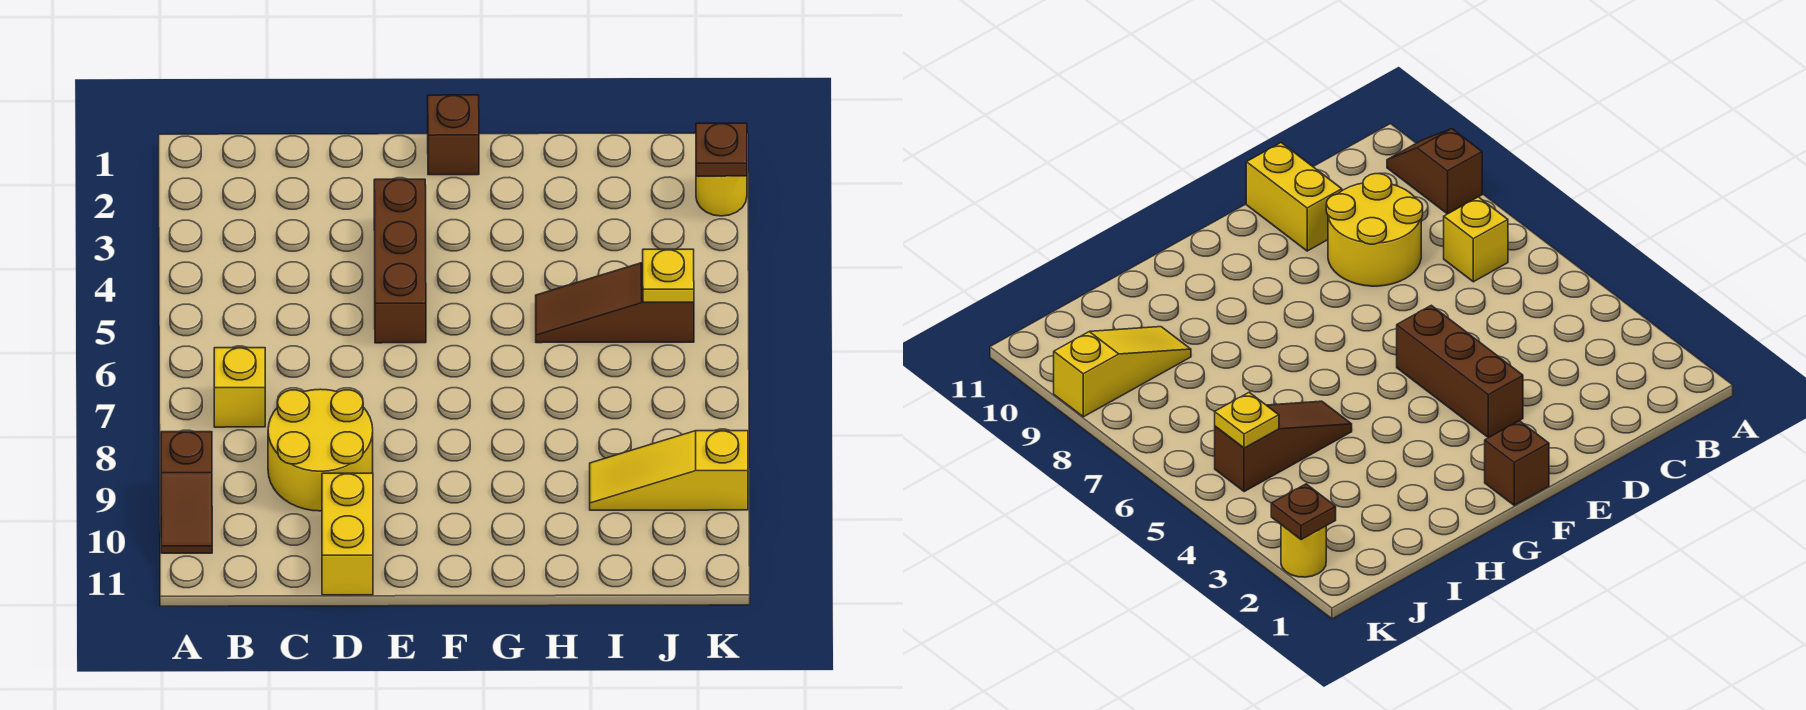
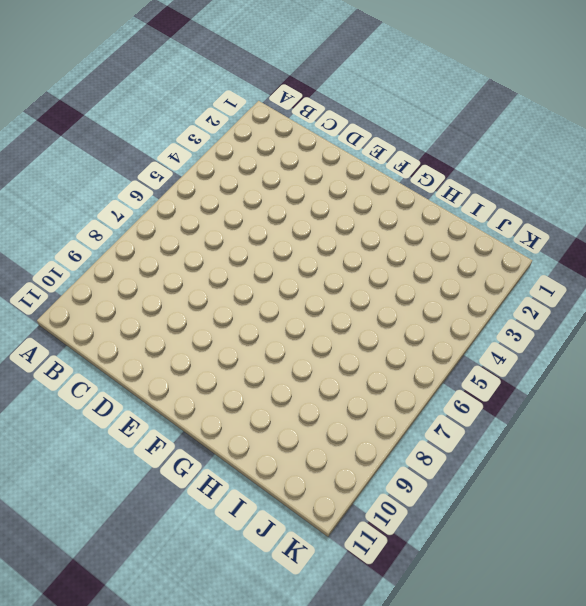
none -> brown 1x2 slope [161,432,212,553]
none -> yellow 1x1 brick [214,348,265,427]

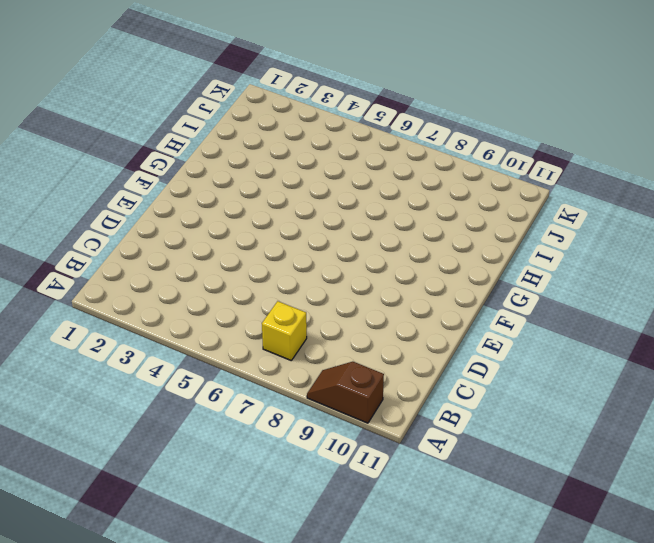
brown 1x2 slope [307,362,384,423] -> brown 1x2 slope turned to [161,432,212,553]
none -> yellow 2x2 round brick [268,389,373,511]
none -> yellow 1x2 brick [322,473,373,595]

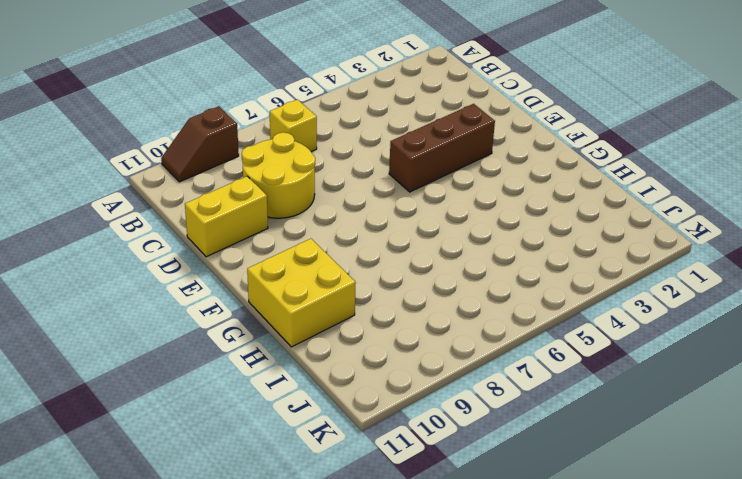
yellow 2x2 brick [247,239,356,347] -> none
none -> brown 1x1 brick [428,95,479,175]
none -> brown 1x3 slope [536,263,694,343]

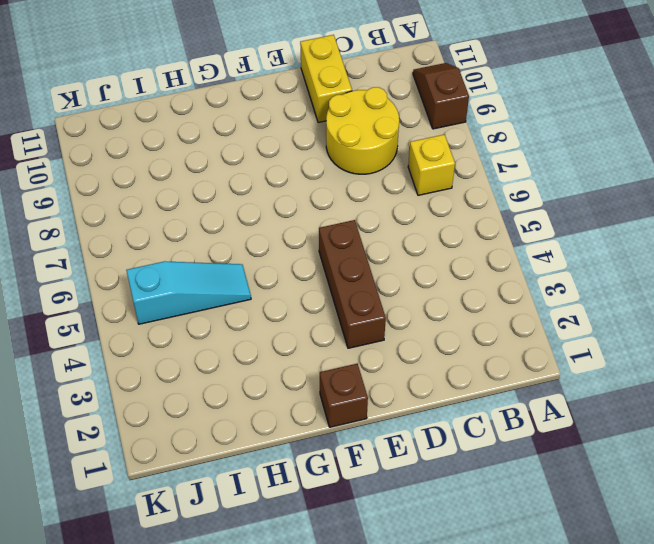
cyan 1x3 slope [126,261,251,324] -> brown 1x3 slope [536,263,694,343]
none -> yellow 1x3 slope [590,431,748,510]
none -> yellow 1x1 round brick [696,176,747,216]

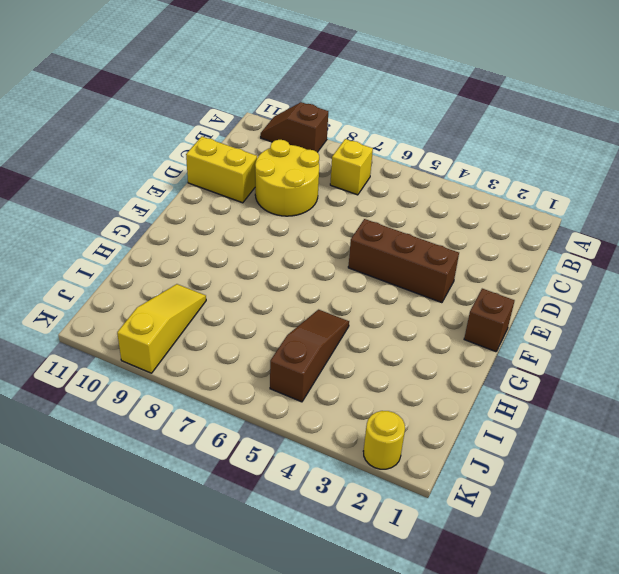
none -> yellow 1x1 plate [643,249,694,302]
none -> brown 1x1 plate [696,123,747,176]

